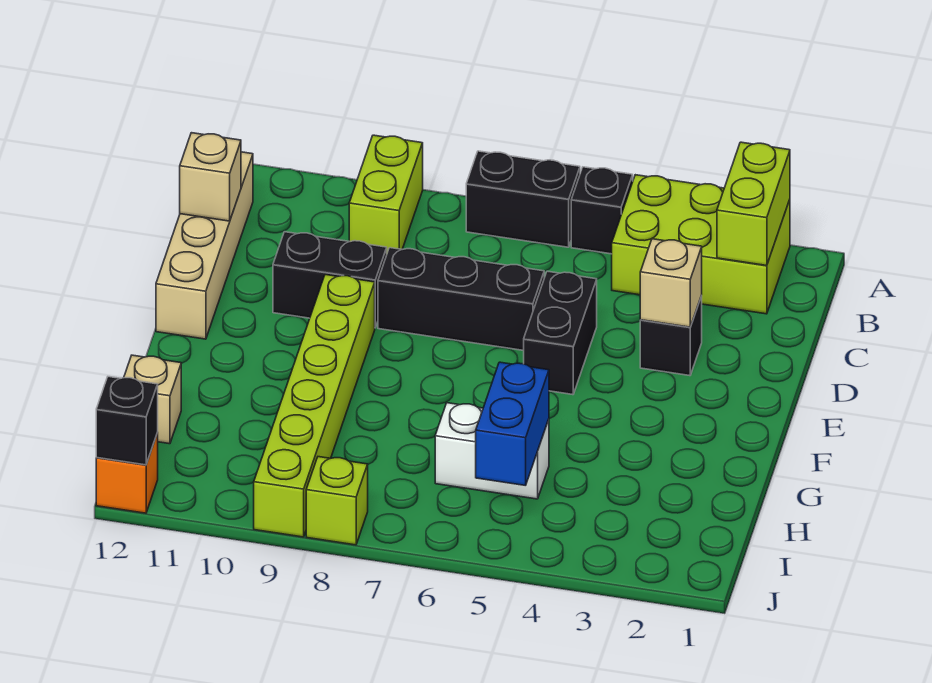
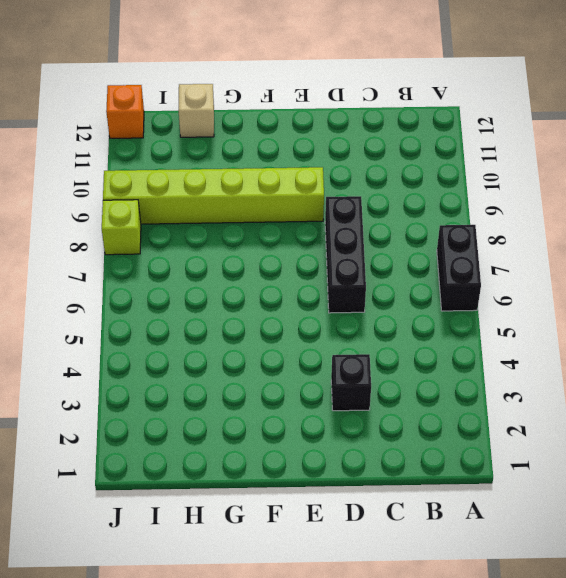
none -> lime 2x3 brick [612,175,790,314]
none -> black 1x1 brick [571,167,633,254]
none -> lime 1x2 brick [349,135,423,253]

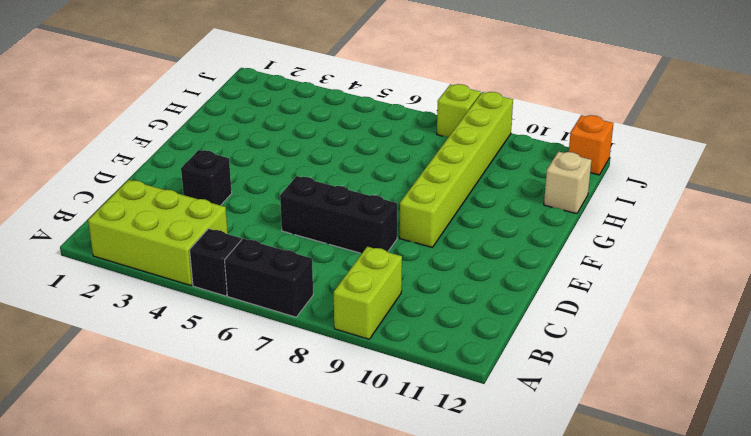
none -> tan 1x4 brick [156,152,253,339]
none -> black 1x2 brick [524,271,597,395]
none -> black 1x2 brick [273,232,387,328]

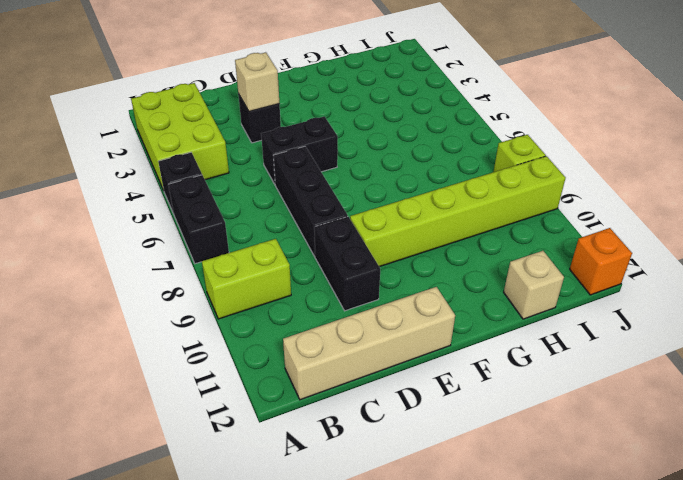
none -> white 1x2 brick [435,403,549,499]
none -> lime 1x2 brick [717,142,790,266]
none -> tan 1x1 brick [180,133,241,221]

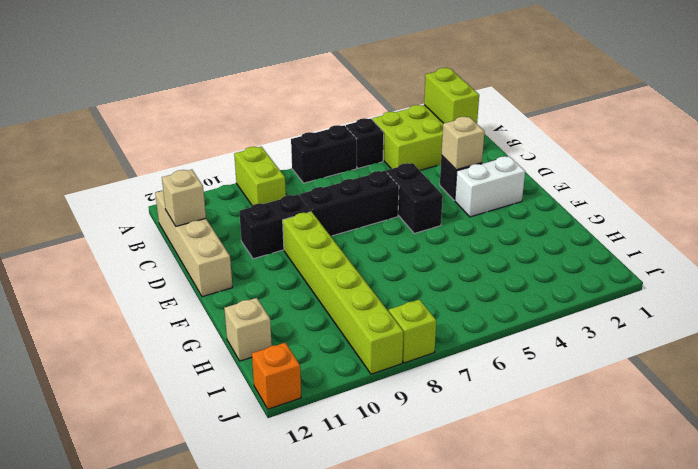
white 1x2 brick [455,156,525,217] -> white 1x2 brick moved to [435,403,549,499]
none -> blue 1x2 brick [476,362,549,486]
none -> black 1x1 brick [96,377,158,465]

